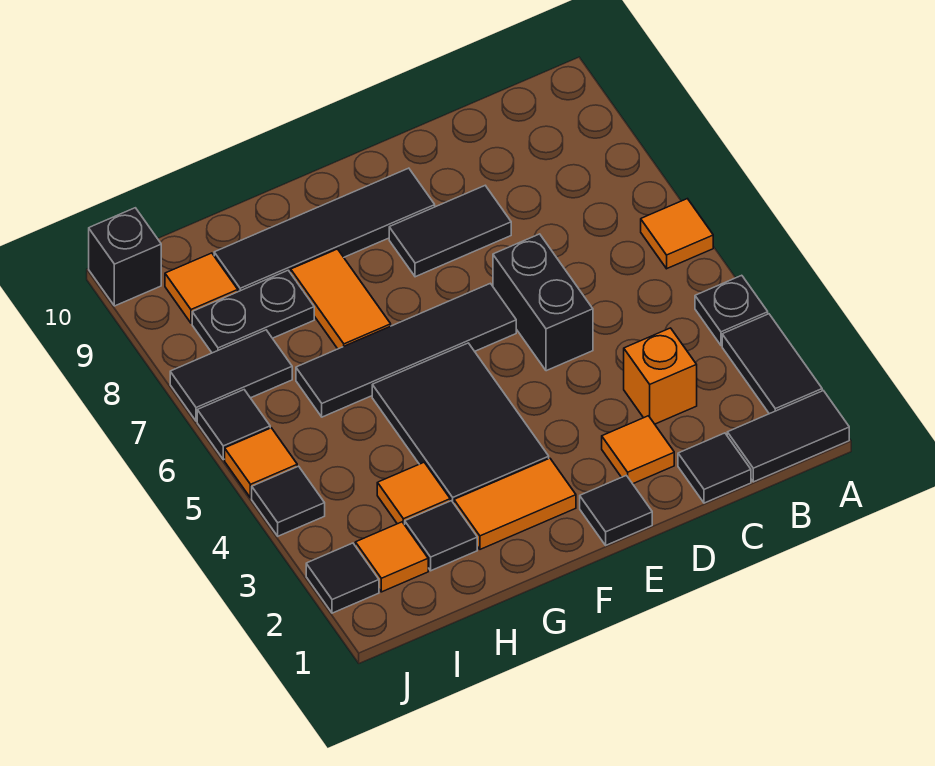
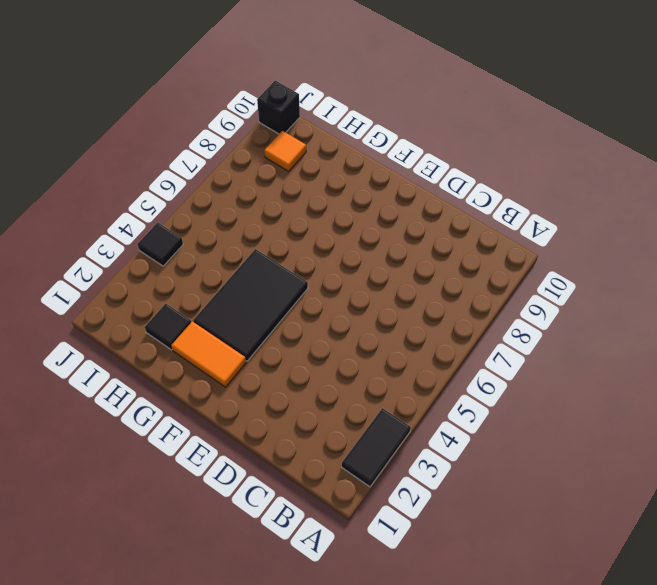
none -> black 1x2 tile [727,391,849,482]
none -> black 1x1 plate [695,275,768,345]
none -> orange 1x1 tile [641,199,713,269]

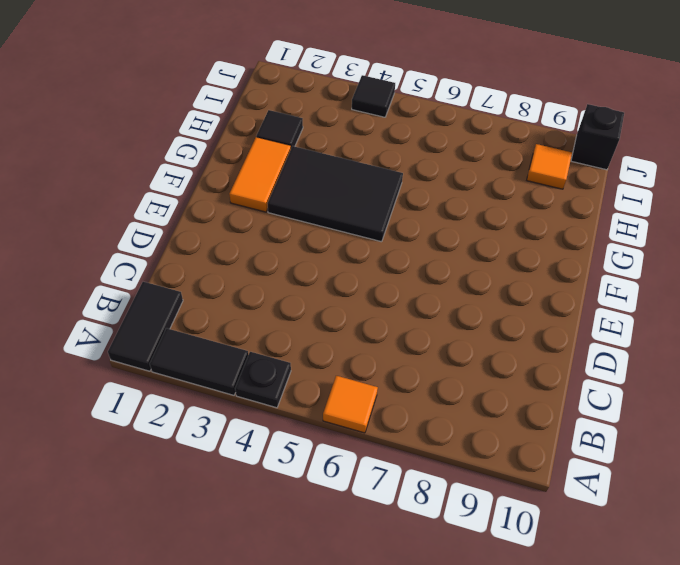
none -> black 1x1 tile [678,433,751,503]
none -> orange 1x1 brick [624,328,697,424]
none -> orange 1x1 tile [602,416,674,484]

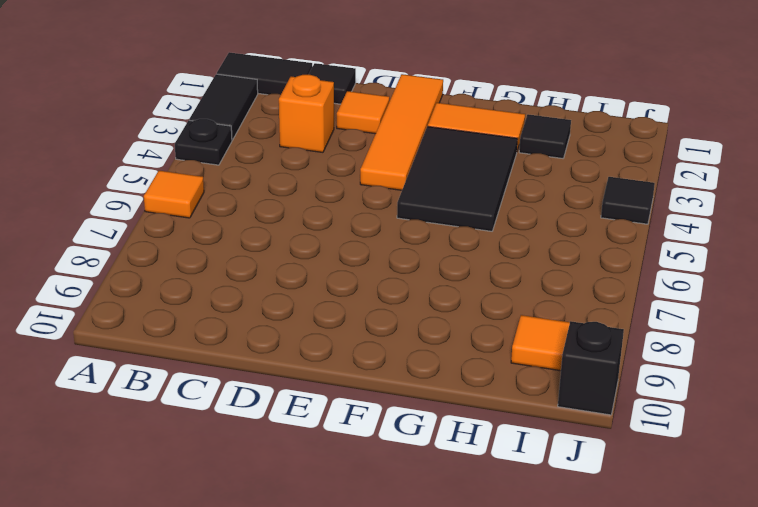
orange 1x4 tile [360,74,443,190] -> black 1x1 tile [580,475,652,545]
none -> black 1x2 brick [493,234,593,371]
none -> black 1x2 tile [389,186,511,277]
none -> black 1x4 tile [296,283,516,417]

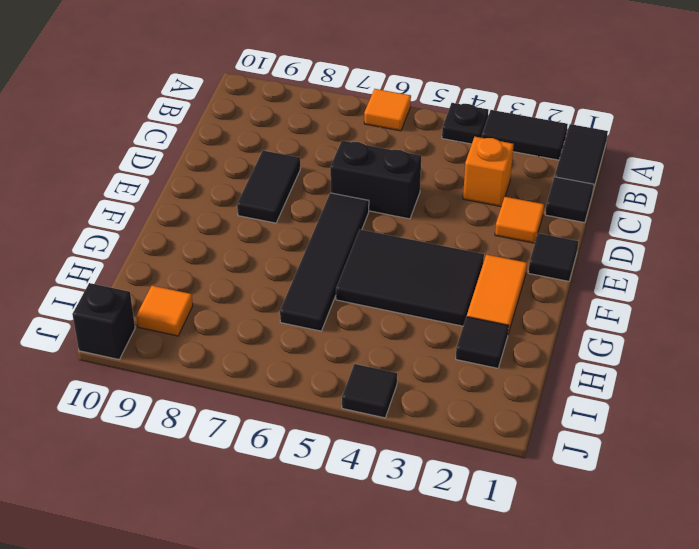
none -> black 1x4 tile [214,168,435,292]
none -> orange 1x2 tile [291,249,391,349]
none -> orange 1x1 tile [377,462,450,525]

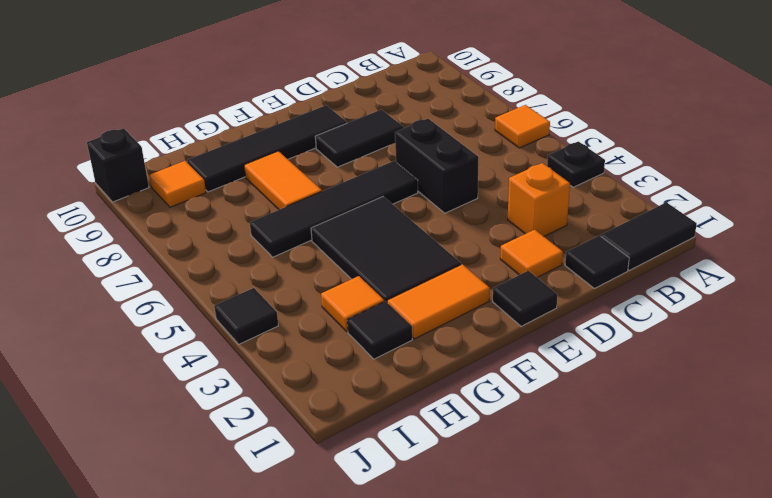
none -> black 1x2 tile [722,314,822,414]
none -> black 1x2 plate [192,270,314,353]
none -> orange 1x1 tile [355,522,428,592]

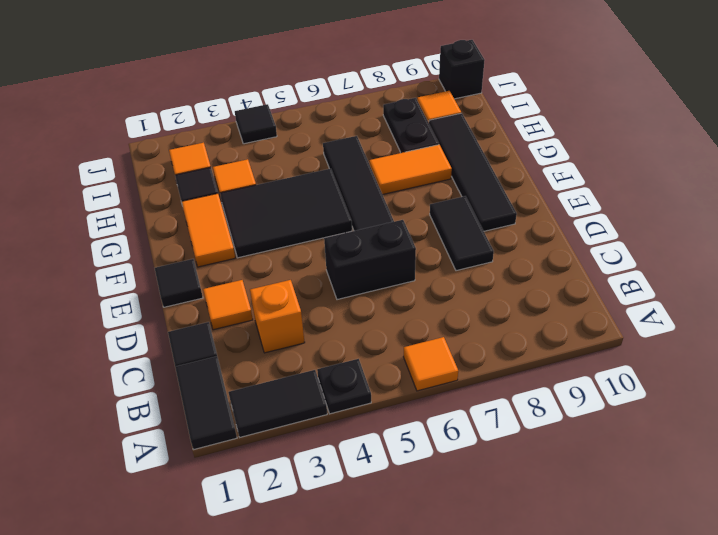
none -> black 1x2 tile [170,330,292,421]
none -> black 1x1 tile [306,543,379,613]
none -> orange 1x1 tile [225,428,297,498]

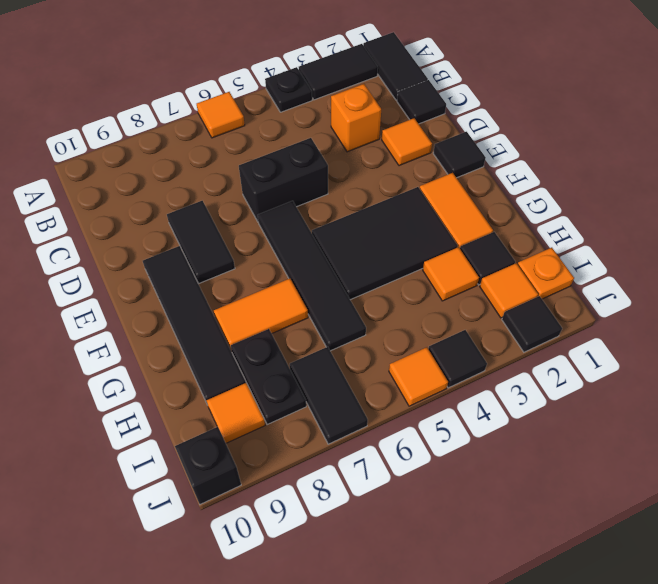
orange 1x1 plate [517,248,574,299] -> none
none -> black 1x1 tile [197,390,270,460]

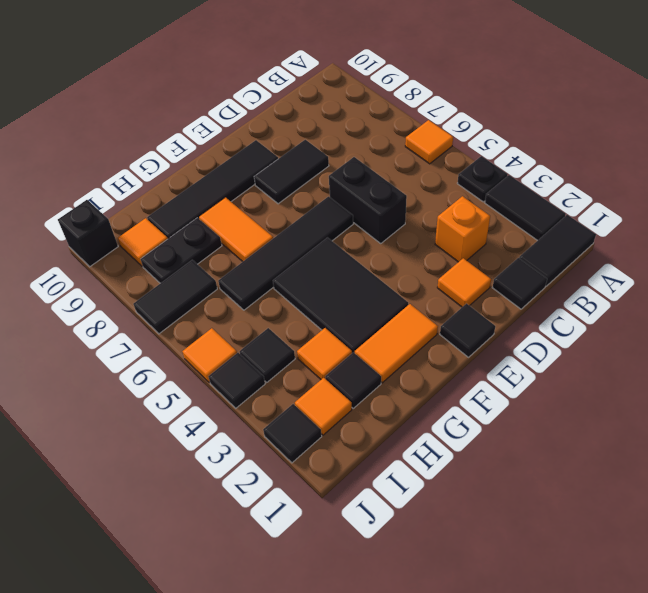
black 1x1 tile [240,328,295,382] -> black 1x1 tile moved to [197,390,270,460]

